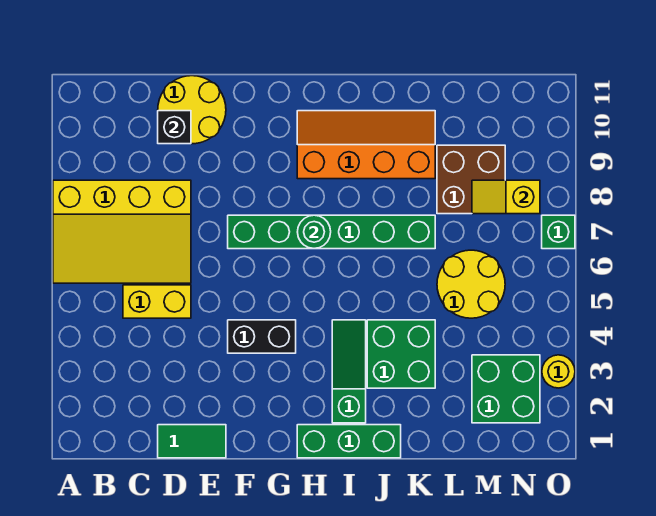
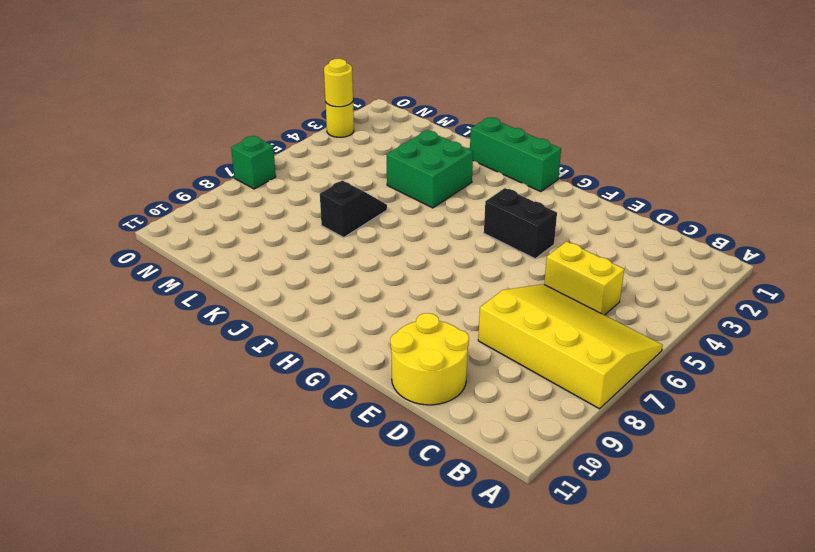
black 1x2 slope [320,180,387,237] -> green 1x6 brick [228,215,435,249]
yellow 1x1 round brick [324,59,353,107] -> none
none -> green 1x2 tile [158,425,226,458]
none -> orange 2x4 slope [297,111,435,179]
none -> green 1x3 slope [332,320,366,423]

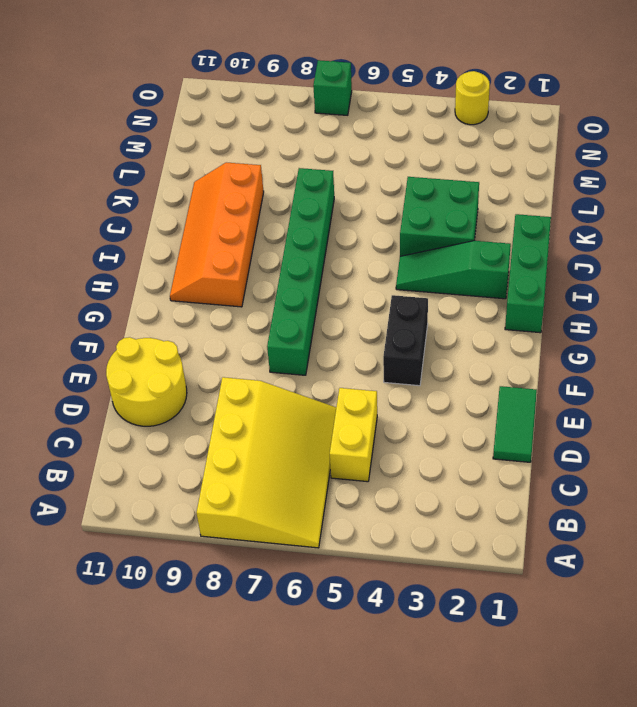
none -> yellow 2x2 round brick [437,250,505,318]
none -> brown 2x2 brick [437,145,505,214]
none -> green 2x2 brick [472,355,540,423]

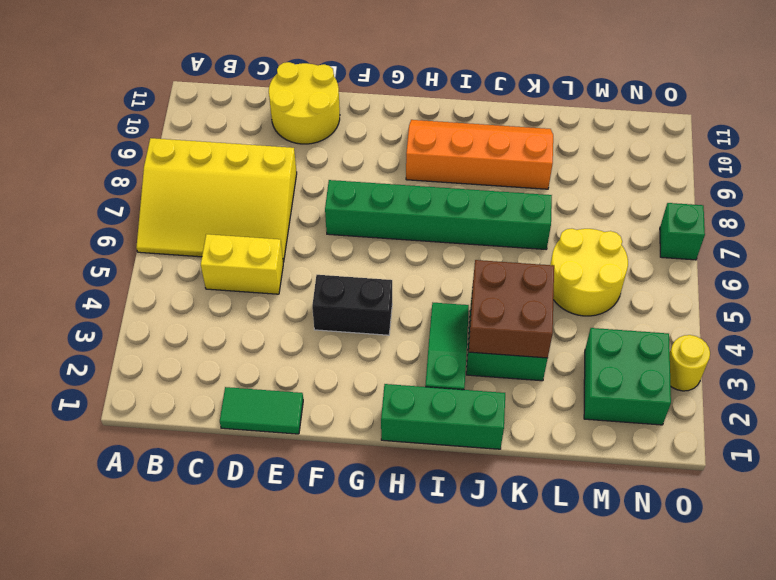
brown 2x2 brick [469,260,554,358] -> brown 2x2 brick moved to [437,145,505,214]
none -> black 1x1 brick [158,111,191,144]
none -> green 1x1 round brick [298,215,331,249]
none -> yellow 1x2 slope [472,180,540,214]

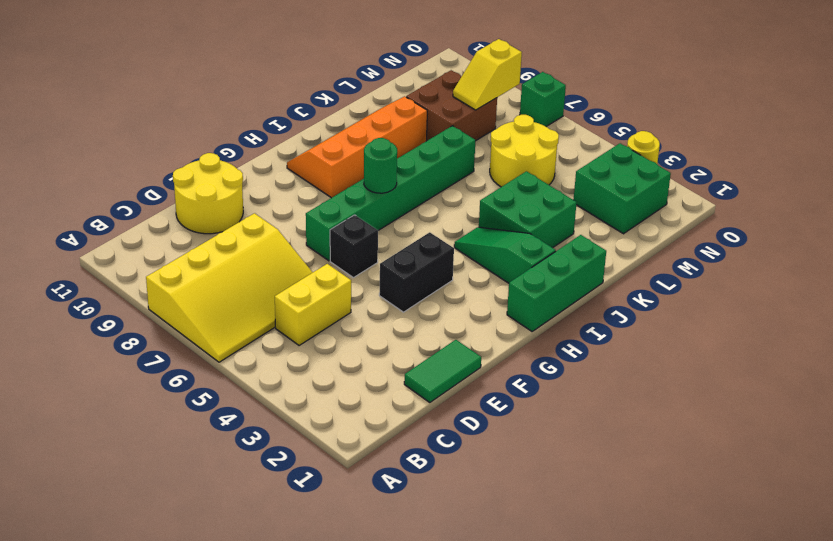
black 1x1 brick [330,215,378,278] -> black 1x1 brick moved to [158,111,191,144]

